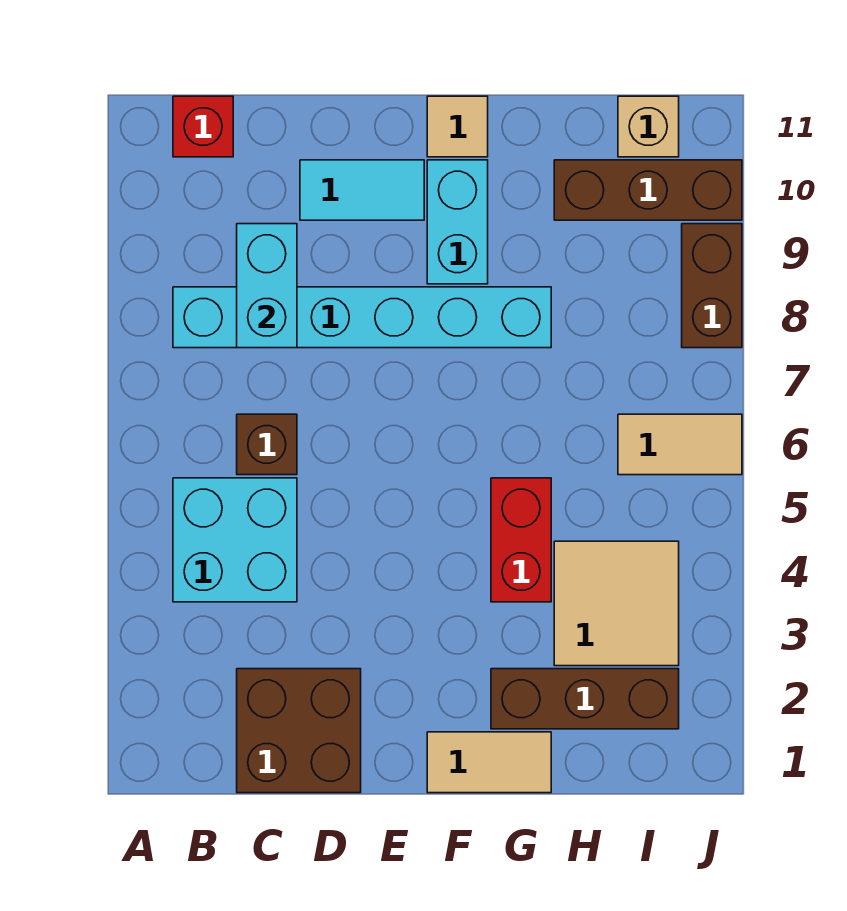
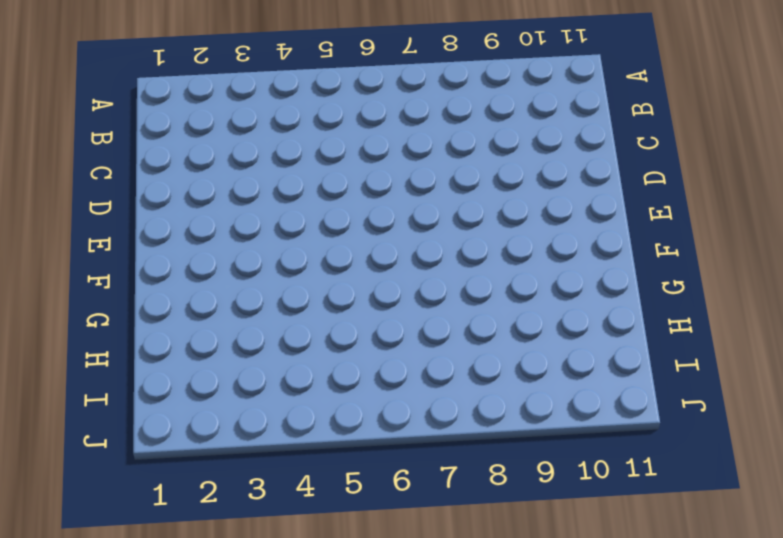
none -> cyan 2x2 brick [173,478,297,602]
none -> cyan 1x6 brick [173,287,551,348]
none -> red 1x1 brick [173,96,233,157]

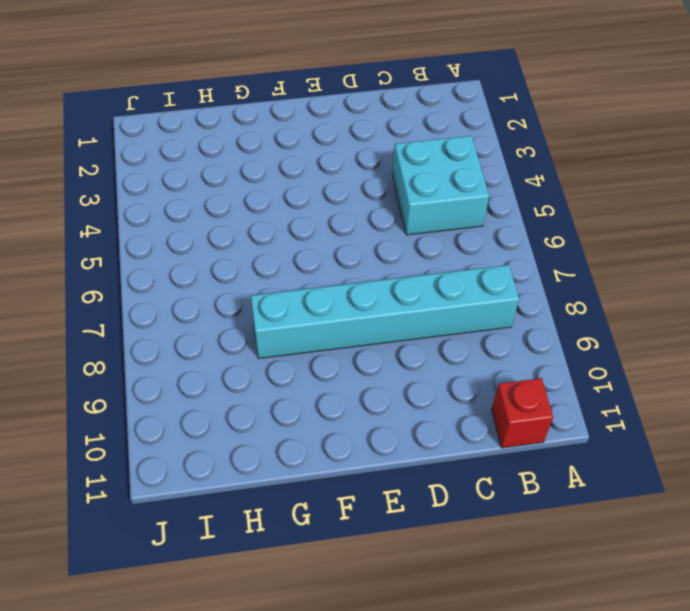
none -> brown 2x2 brick [237,669,361,793]
none -> brown 1x1 brick [237,414,297,475]
none -> cyan 1x2 tile [300,160,424,220]

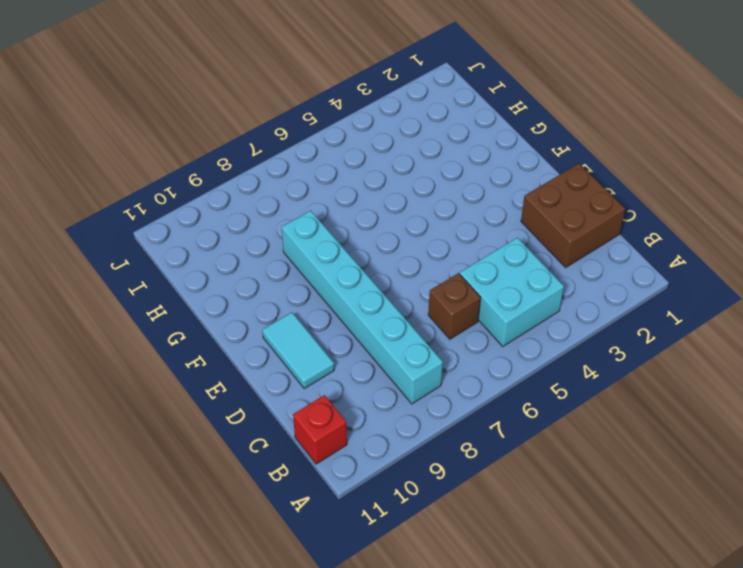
none -> tan 1x2 tile [427,732,551,793]
none -> cyan 1x2 brick [427,160,488,284]
none -> tan 1x1 tile [427,96,488,157]

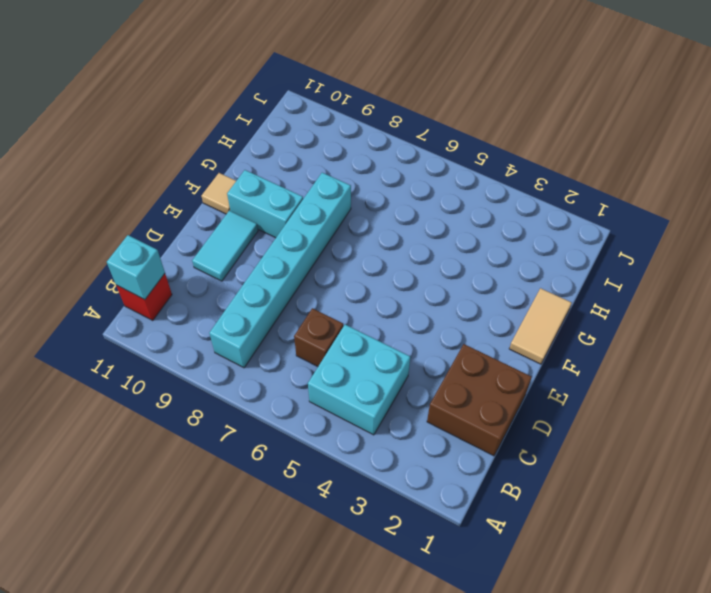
cyan 1x1 brick [107,235,165,299] -> none
none -> brown 1x3 brick [491,669,679,729]
none -> red 1x2 brick [491,478,551,602]
none -> tan 2x2 tile [554,541,679,666]

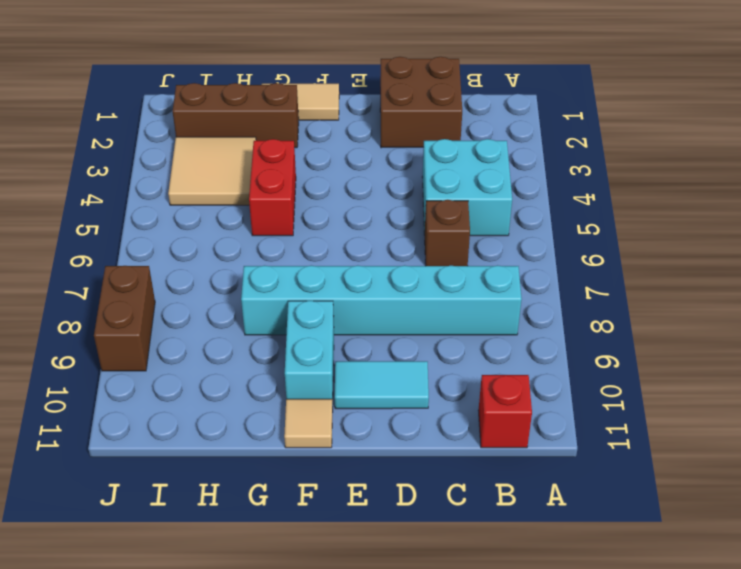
none -> brown 1x3 brick [554,160,742,220]
none -> tan 1x2 tile [618,414,742,475]
none -> tan 1x1 brick [618,96,679,157]

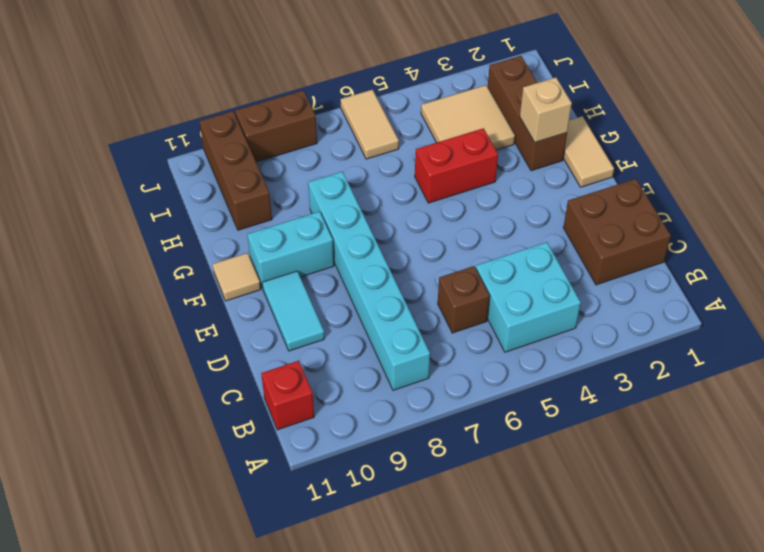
tan 1x1 brick [520,77,572,142] -> tan 1x1 brick moved to [618,96,679,157]
none -> cyan 1x2 brick [237,224,297,348]

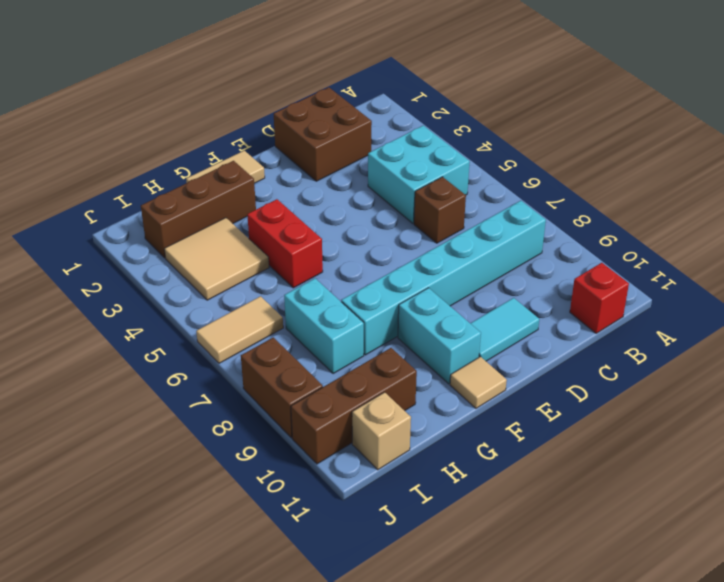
cyan 1x2 brick [284,278,364,374] -> cyan 1x2 brick moved to [237,224,297,348]

